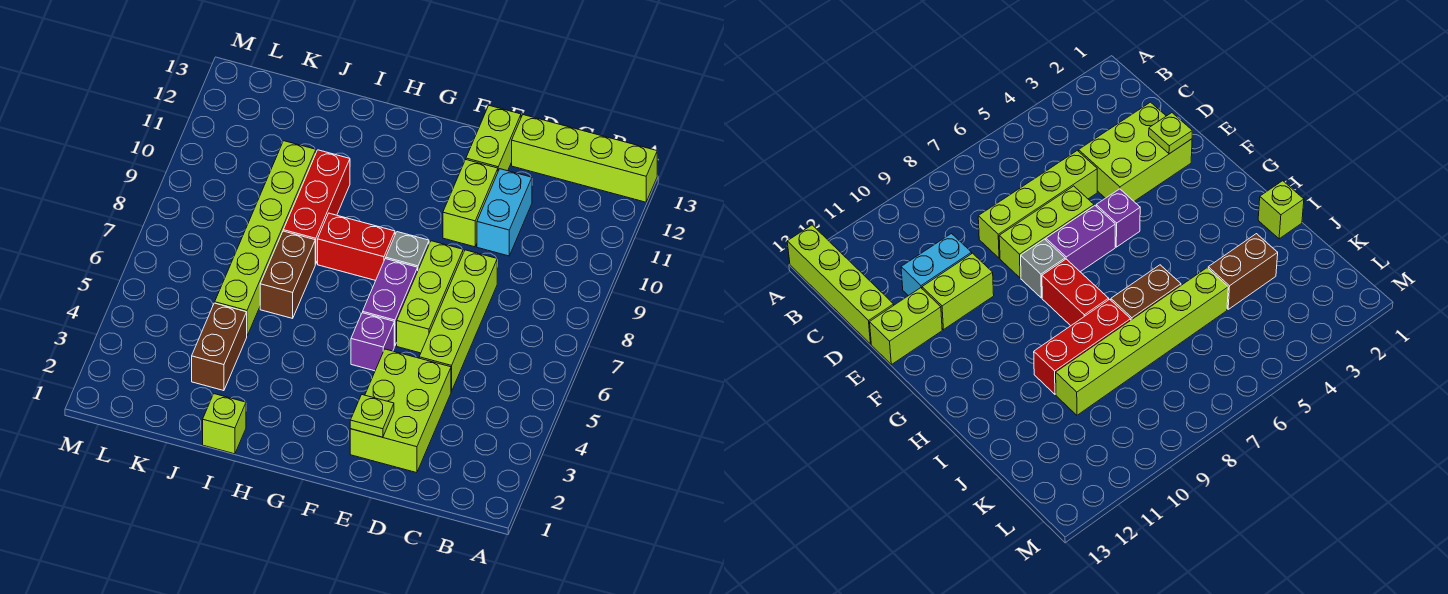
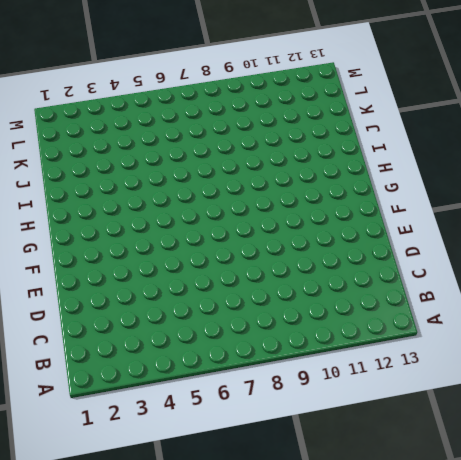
none -> lime 1x4 brick [512,115,657,202]
none -> lime 2x3 brick [350,349,451,473]
none -> lime 1x4 brick [419,250,497,391]

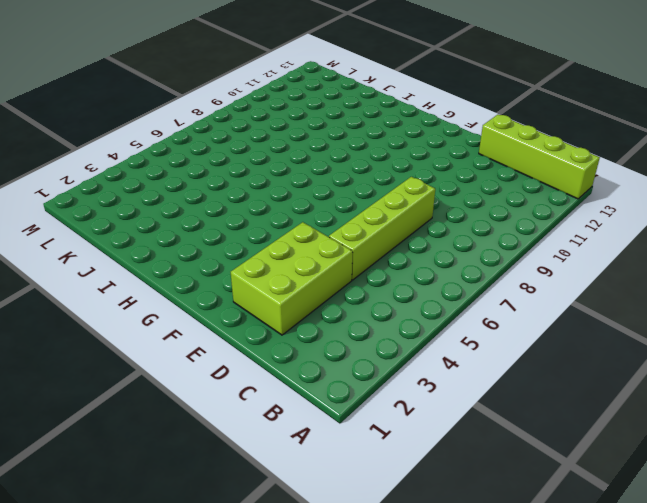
none -> cyan 1x2 brick [477,169,532,256]
none -> lime 1x3 brick [397,241,464,353]
none -> lime 1x2 brick [443,160,498,247]

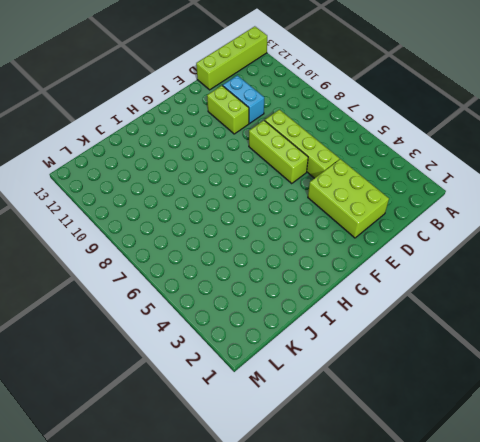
none -> lime 1x2 brick [466,106,521,171]
none -> purple 1x1 brick [351,313,394,371]
none -> purple 1x2 brick [363,259,418,346]

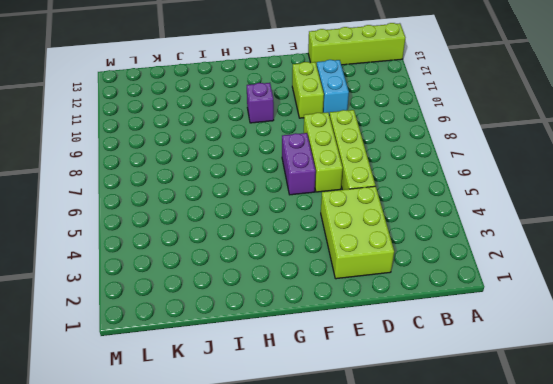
purple 1x1 brick [247,83,274,123] -> purple 1x1 brick moved to [351,313,394,371]
none -> lime 1x2 brick [466,106,521,171]
none -> grey 1x1 brick [386,232,429,269]
none -> red 1x2 brick [318,213,395,280]

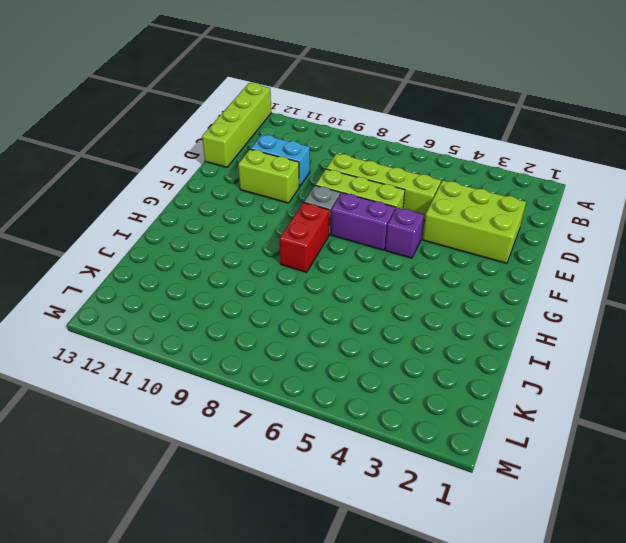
none -> lime 1x2 brick [466,106,521,171]
none -> lime 1x1 brick [203,394,246,454]
none -> brown 1x2 brick [260,231,315,318]

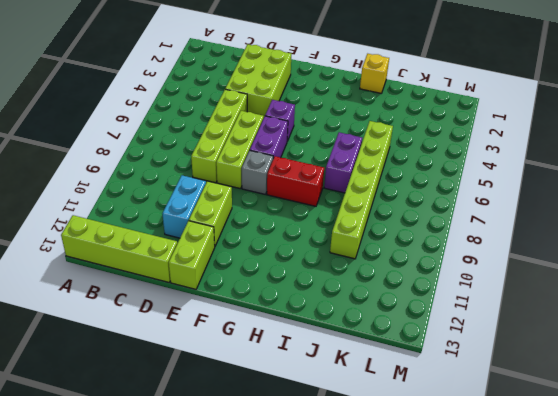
yellow 1x1 brick [360,54,389,93] -> lime 1x1 brick [203,394,246,454]
purple 1x2 brick [324,132,362,193] -> brown 1x2 brick [260,231,315,318]
none -> red 1x3 brick [283,150,350,264]
none -> brown 1x2 brick [192,303,247,391]
none -> lime 1x1 plate [350,395,394,437]

